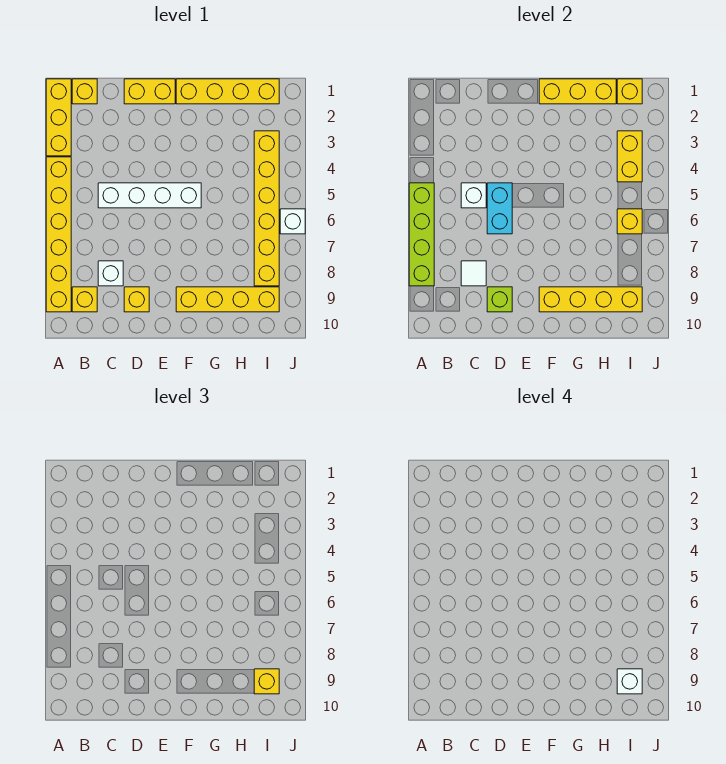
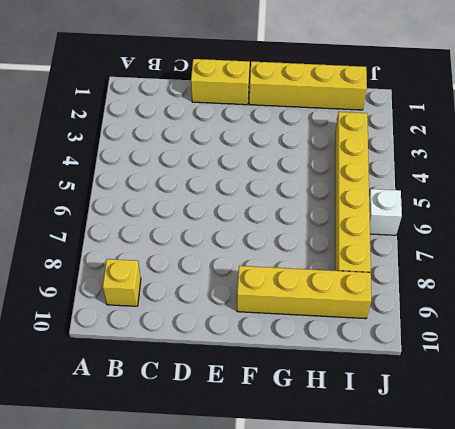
none -> yellow 1x3 brick [46,79,71,156]
none -> yellow 1x6 brick [46,157,71,312]
none -> yellow 1x1 brick [72,79,97,104]

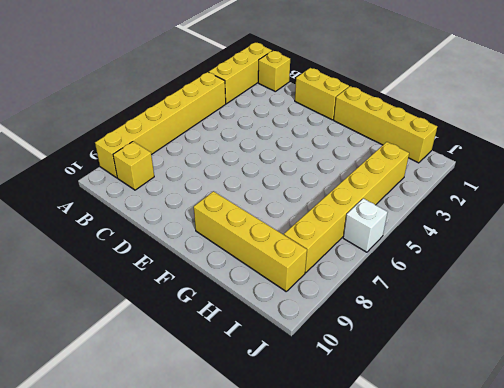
none -> white 1x4 brick [98,183,201,208]
none -> white 1x1 brick [98,261,123,286]
none -> yellow 1x1 brick [124,287,149,312]

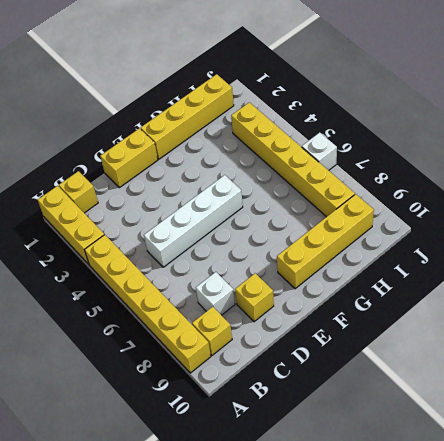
none -> lime 1x4 brick [409,183,434,286]
none -> white 1x1 brick [461,183,486,208]
none -> white 1x1 tile [461,261,486,286]

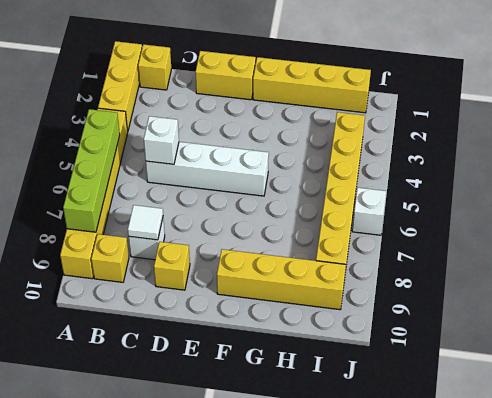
none -> cyan 1x2 brick [487,183,512,234]
none -> lime 1x1 brick [487,287,512,312]
none -> yellow 1x3 brick [539,79,616,104]

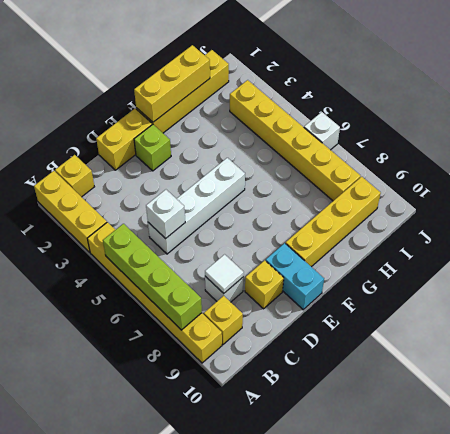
lime 1x1 brick [134,125,171,171] -> lime 1x1 brick moved to [487,287,512,312]
cyan 1x2 brick [266,243,324,310] -> cyan 1x2 brick moved to [487,183,512,234]
none -> yellow 1x4 brick [539,287,642,312]
none -> yellow 1x1 brick [617,79,642,104]
none -> yellow 1x2 brick [617,131,642,182]

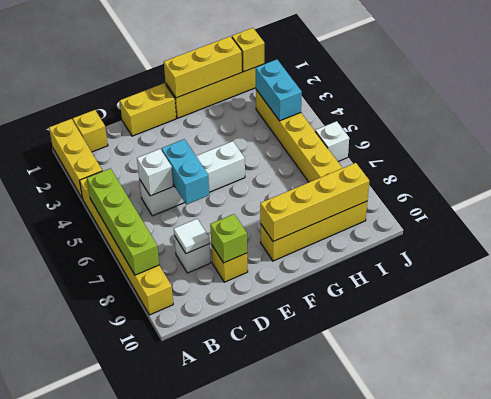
cyan 1x2 brick [256,59,302,121] -> yellow 1x2 brick [617,131,642,182]
none -> yellow 1x1 brick [72,287,97,312]
none -> yellow 1x1 brick [617,209,642,234]
none -> yellow 1x1 brick [254,669,279,694]

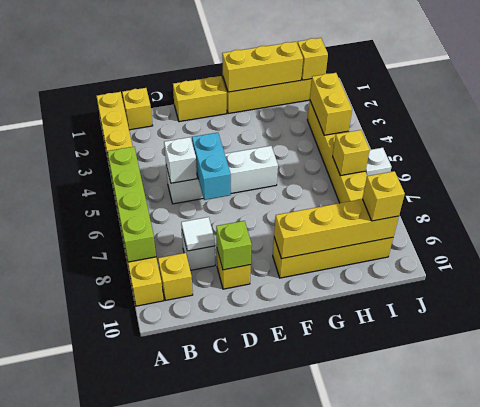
none -> white 1x1 brick [617,669,642,694]

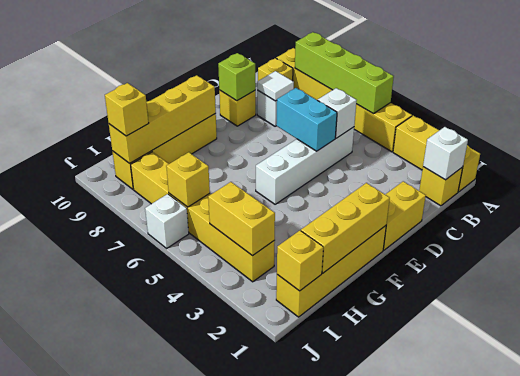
white 1x1 brick [423,127,468,180] -> white 1x1 brick moved to [617,669,642,694]

